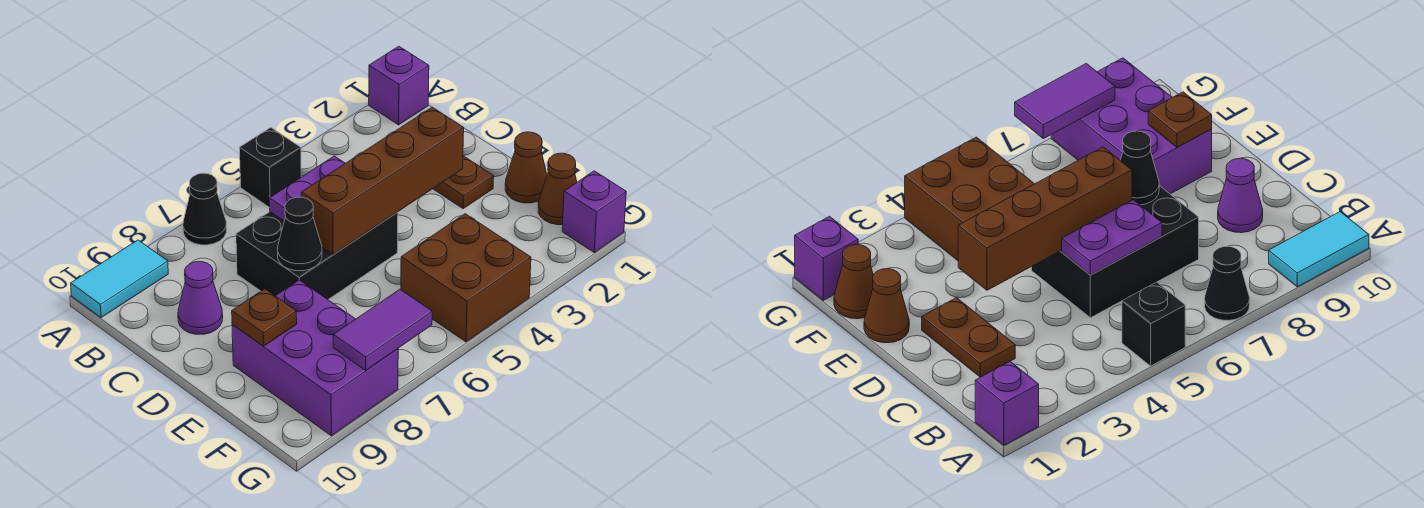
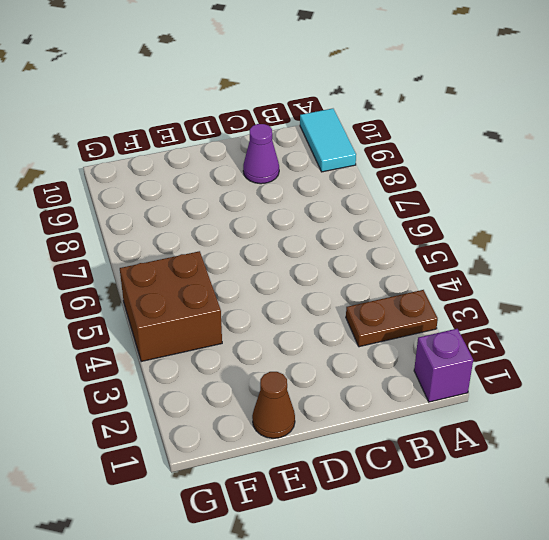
brown 1x2 plate [346,290,438,347] -> brown 1x2 plate moved to [433,156,494,209]
none -> black 1x1 brick [240,128,301,208]
none -> black 1x1 cone [183,173,226,245]
none -> black 2x3 brick [236,212,398,299]

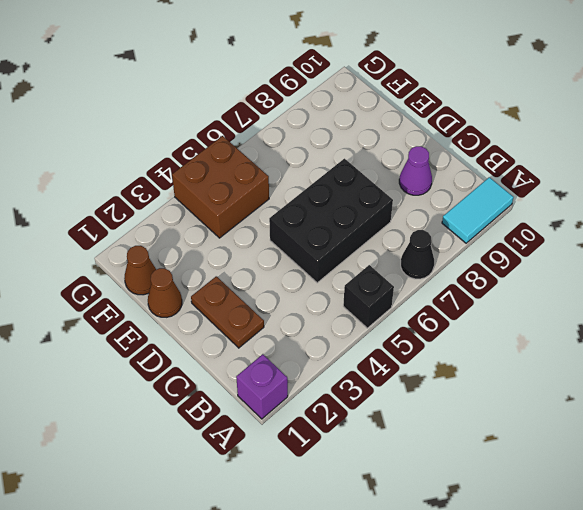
none -> purple 2x3 brick [232,280,398,436]
none -> purple 1x1 brick [562,171,626,252]
none -> purple 1x2 plate [269,156,345,221]

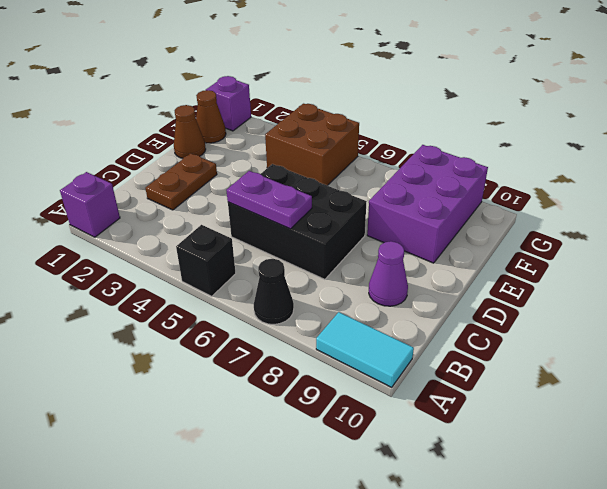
none -> brown 1x4 brick [301,107,464,255]
none -> black 1x1 cone [278,197,322,271]
none -> brown 1x1 plate [232,289,297,346]

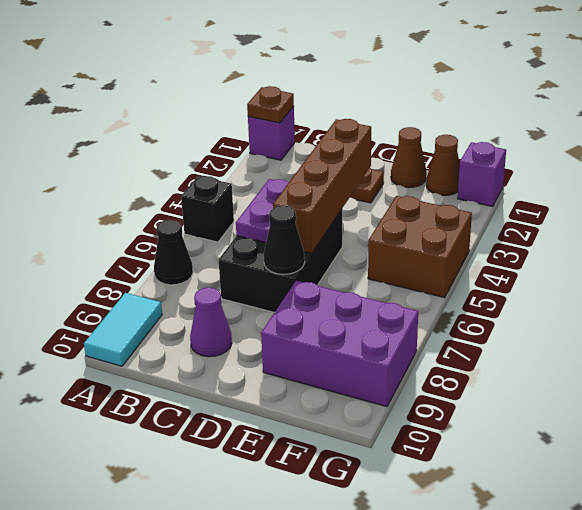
brown 1x1 plate [247,86,294,123] -> brown 1x1 plate moved to [232,289,297,346]
none -> purple 1x2 tile [333,289,432,370]

